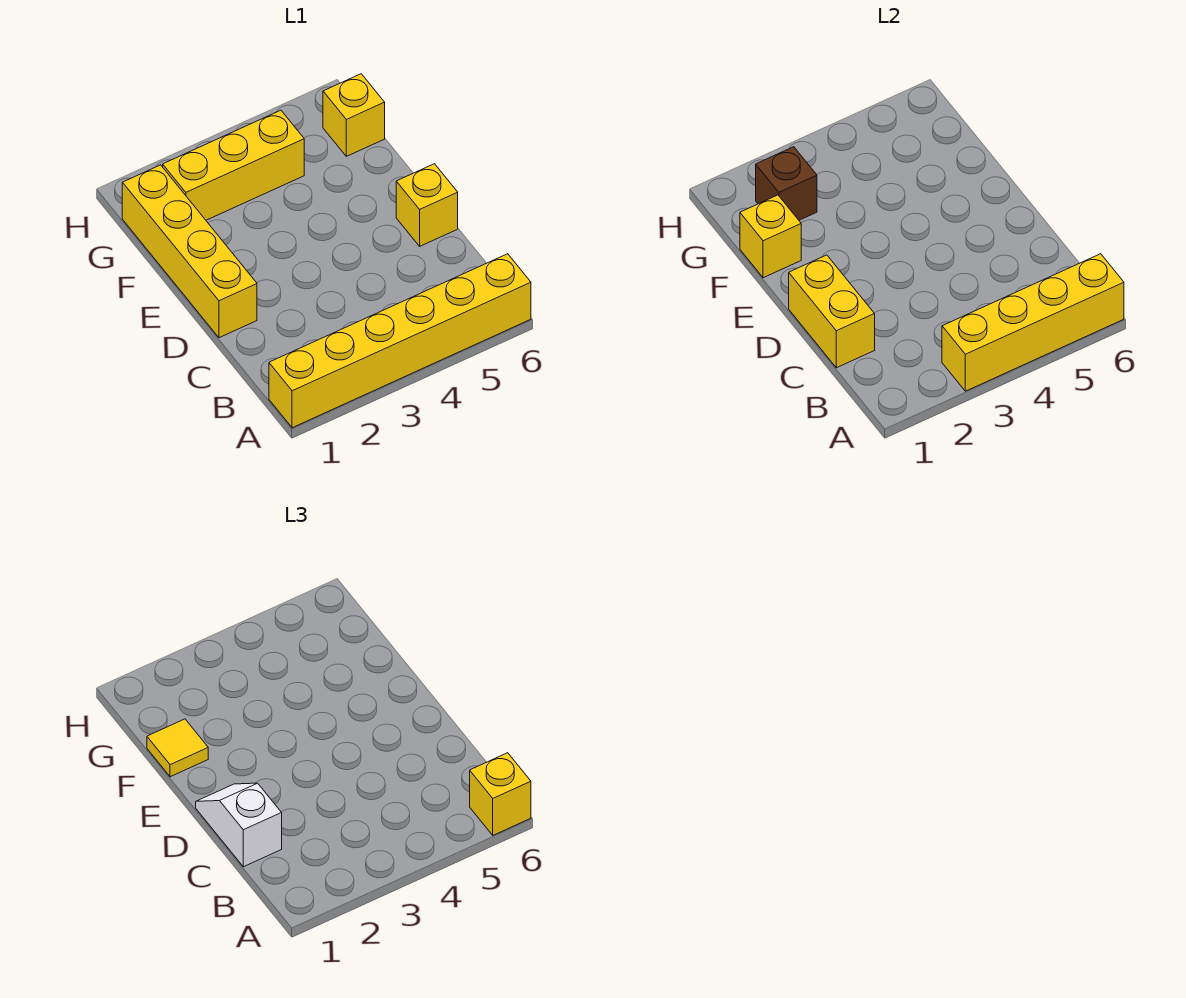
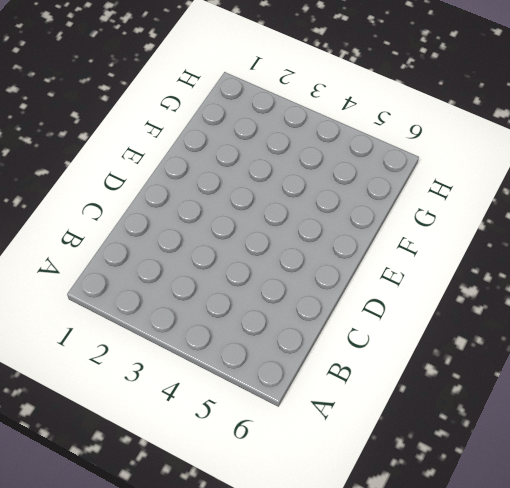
none -> yellow 1x6 brick [269,254,531,428]
none -> yellow 1x4 brick [122,165,257,338]
none -> yellow 1x1 brick [396,164,458,246]

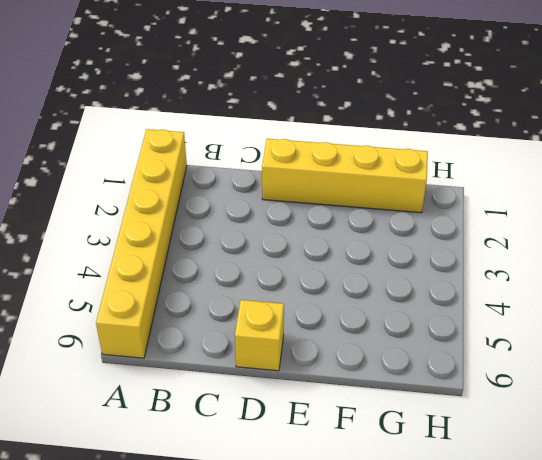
none -> yellow 1x3 brick [163,110,304,220]
none -> yellow 1x1 brick [323,74,385,156]
none -> yellow 1x4 brick [942,254,1124,391]

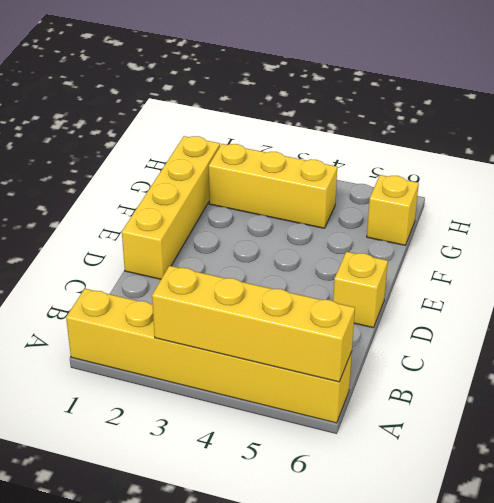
none -> yellow 1x2 brick [789,255,875,368]
none -> yellow 1x1 brick [740,195,801,278]
none -> brown 1x1 brick [756,147,817,220]

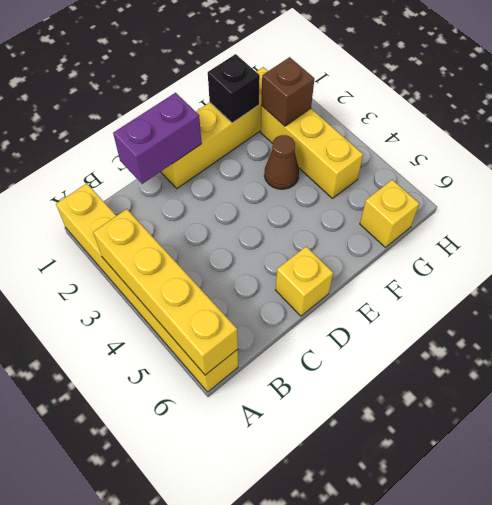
purple 1x2 brick [113,93,202,184] -> yellow 1x2 brick [789,255,875,368]
black 1x1 brick [208,54,260,123] -> yellow 1x1 brick [740,195,801,278]
brown 1x1 cone [264,135,299,189] -> none
none -> yellow 1x1 brick [470,753,531,835]
none -> white 1x2 slope [196,783,282,867]
none -> yellow 1x1 tile [147,719,208,777]

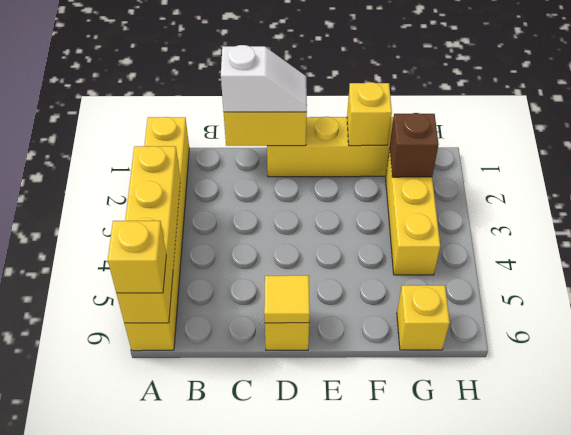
yellow 1x1 tile [264,275,310,323] -> yellow 1x1 tile moved to [147,719,208,777]

